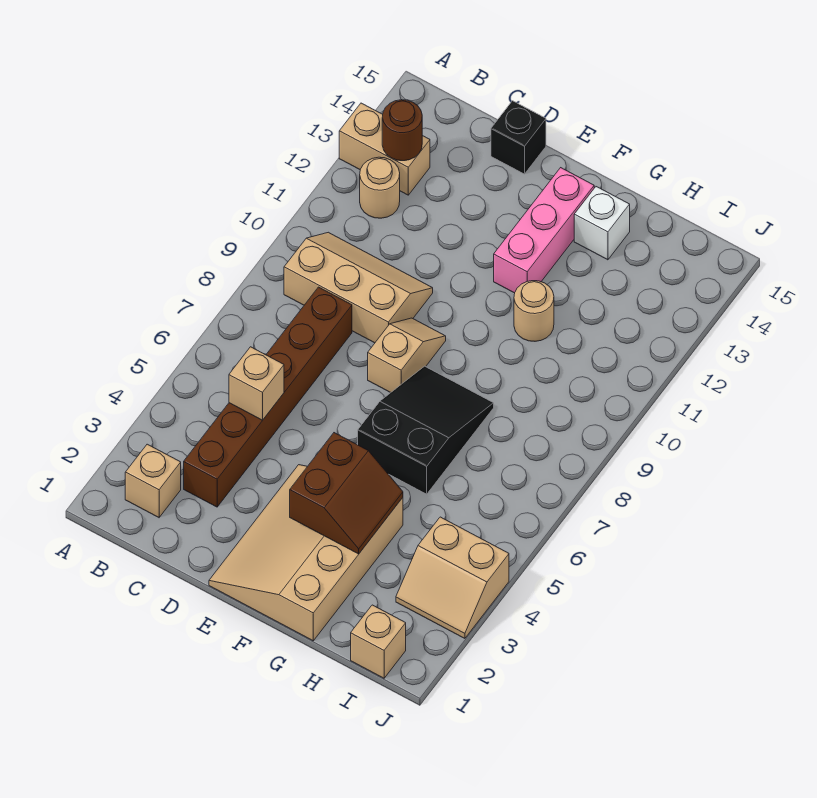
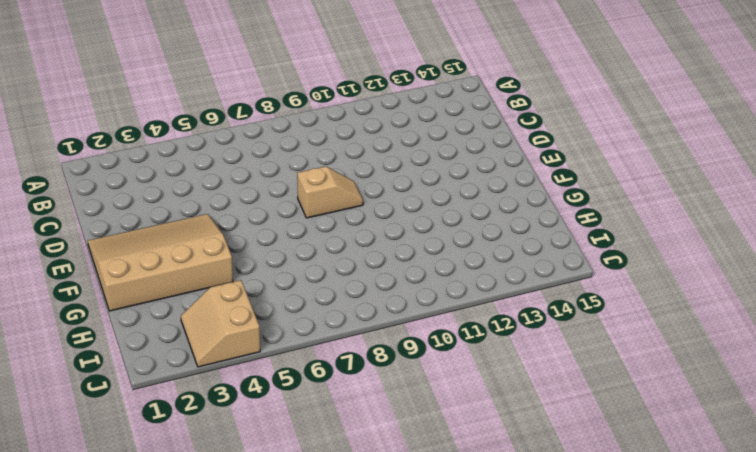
none -> tan 1x2 brick [339,103,430,195]
none -> tan 1x1 brick [125,444,181,517]
none -> tan 2x3 slope [284,232,433,343]

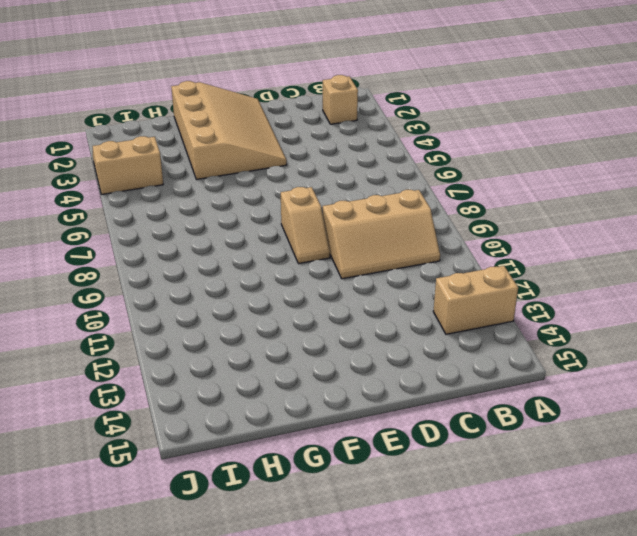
none -> tan 1x1 round brick [360,157,400,218]
none -> brown 1x6 brick [184,287,352,507]
none -> black 1x1 brick [491,101,546,174]

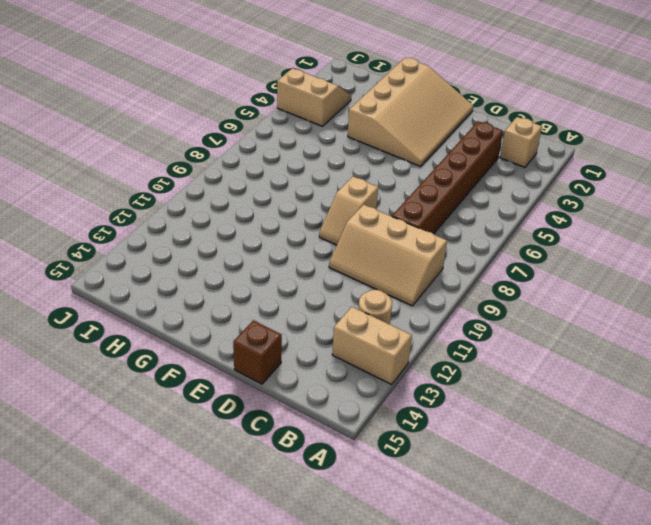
brown 1x1 brick [233,320,282,384] -> black 1x1 brick [491,101,546,174]
none -> black 2x3 slope [358,366,494,494]
none -> pink 1x3 brick [494,168,594,293]
none -> tan 1x1 round brick [514,281,554,341]

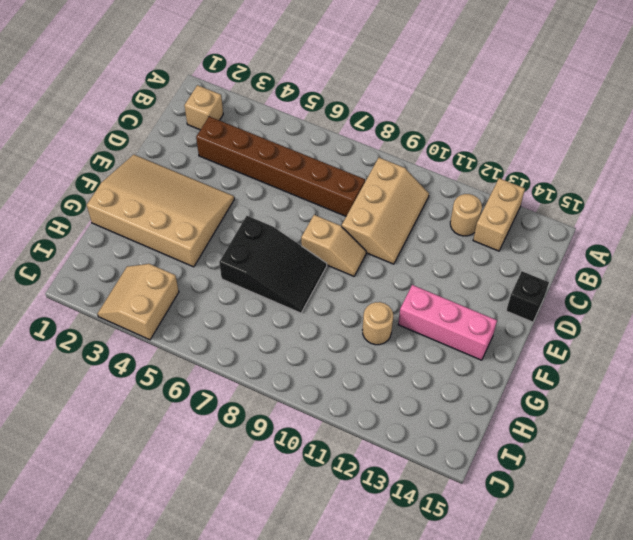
none -> white 1x1 brick [574,187,630,260]
none -> tan 1x1 brick [351,605,406,678]
none -> brown 1x1 round brick [382,100,422,161]

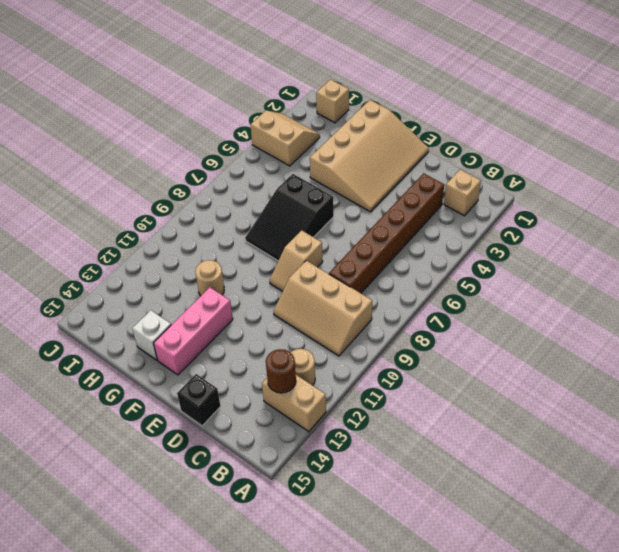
none -> tan 1x1 brick [229,347,284,420]
none -> brown 2x2 slope [290,433,403,554]

